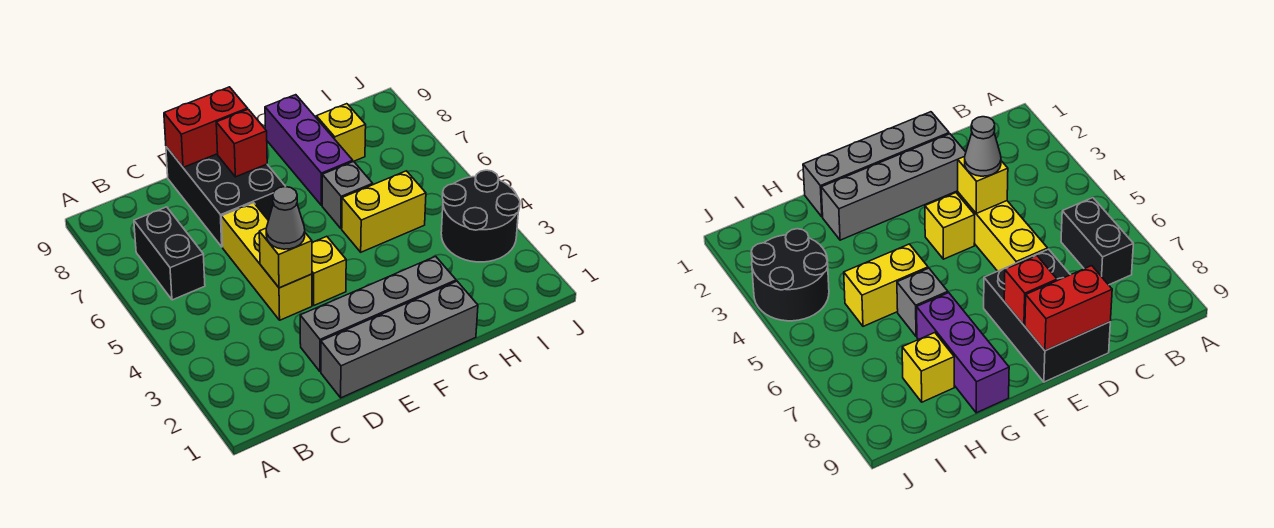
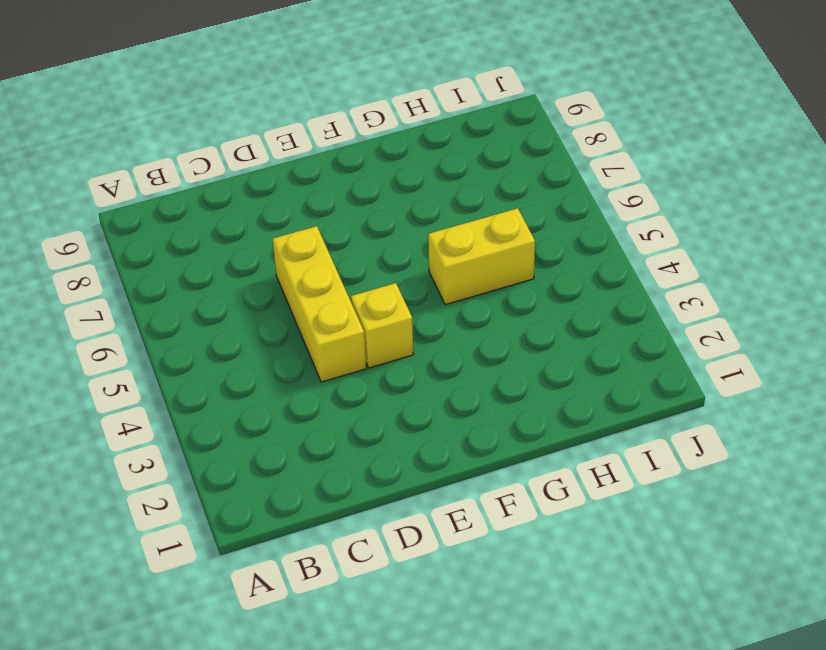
none -> black 1x2 brick [134,207,205,300]
none -> grey 1x4 brick [321,281,478,398]
none -> grey 1x4 brick [300,256,456,372]

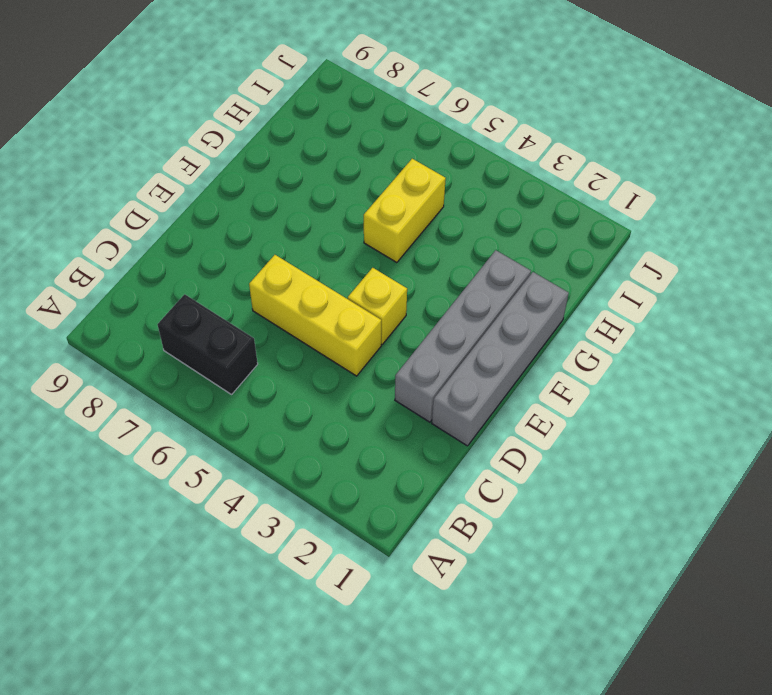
none -> black 2x3 brick [166,147,286,247]
none -> grey 1x1 brick [322,161,373,229]
none -> purple 1x3 brick [265,95,353,205]

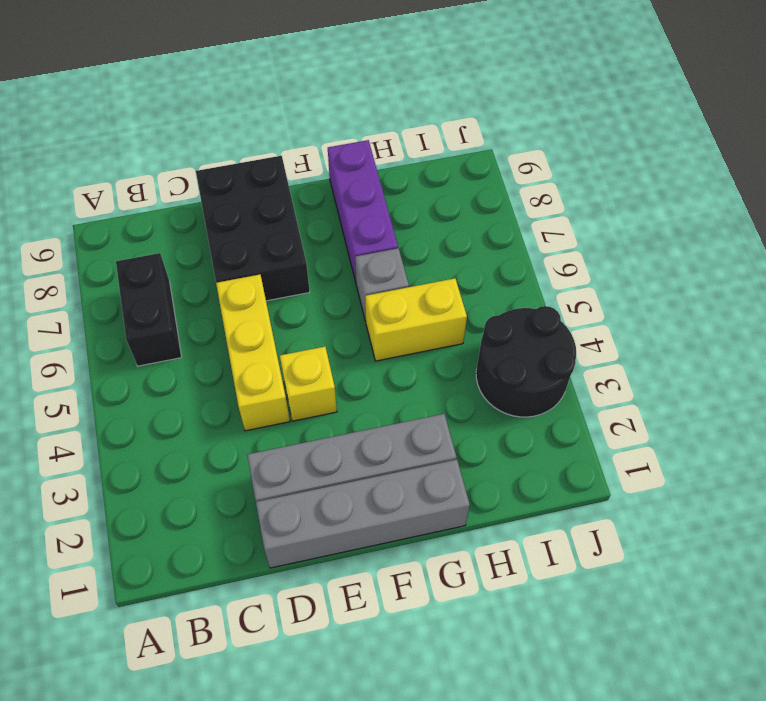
none -> yellow 1x1 brick [316,104,366,161]
none -> yellow 1x1 brick [259,228,312,288]
none -> red 1x2 brick [164,87,248,167]

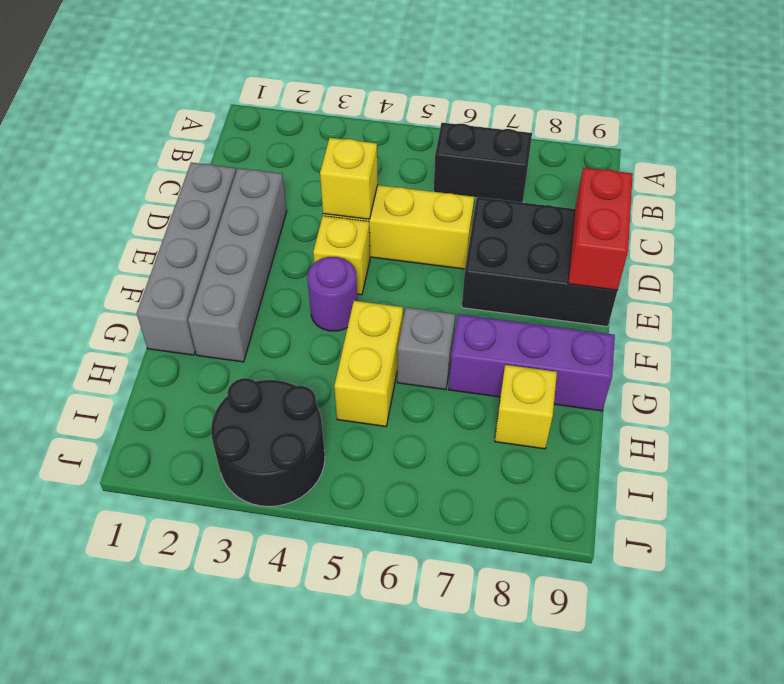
purple 1x1 round brick [307,257,357,331] -> none
none -> red 1x1 brick [216,109,267,177]
none -> grey 1x1 cone [266,187,305,249]

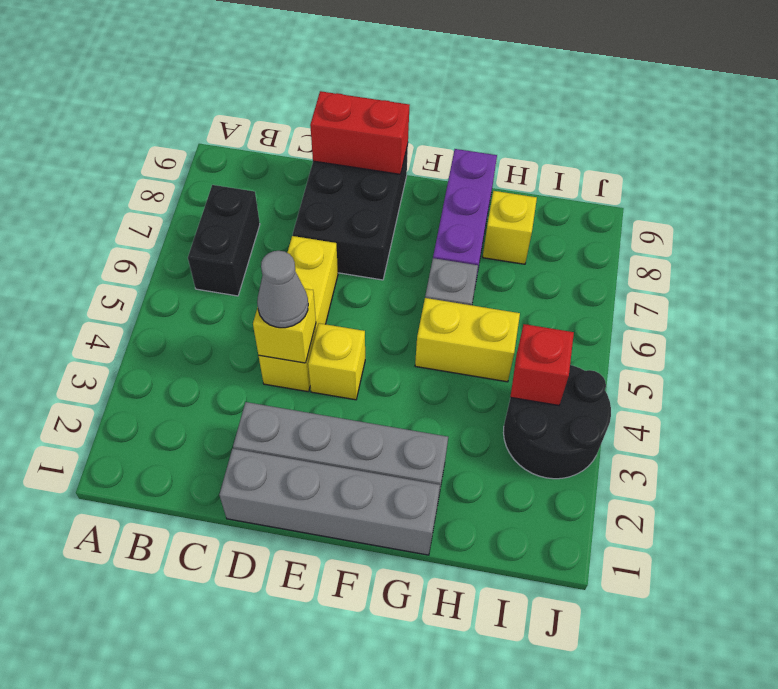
red 1x1 brick [510,324,574,405] -> red 1x1 brick moved to [216,109,267,177]

